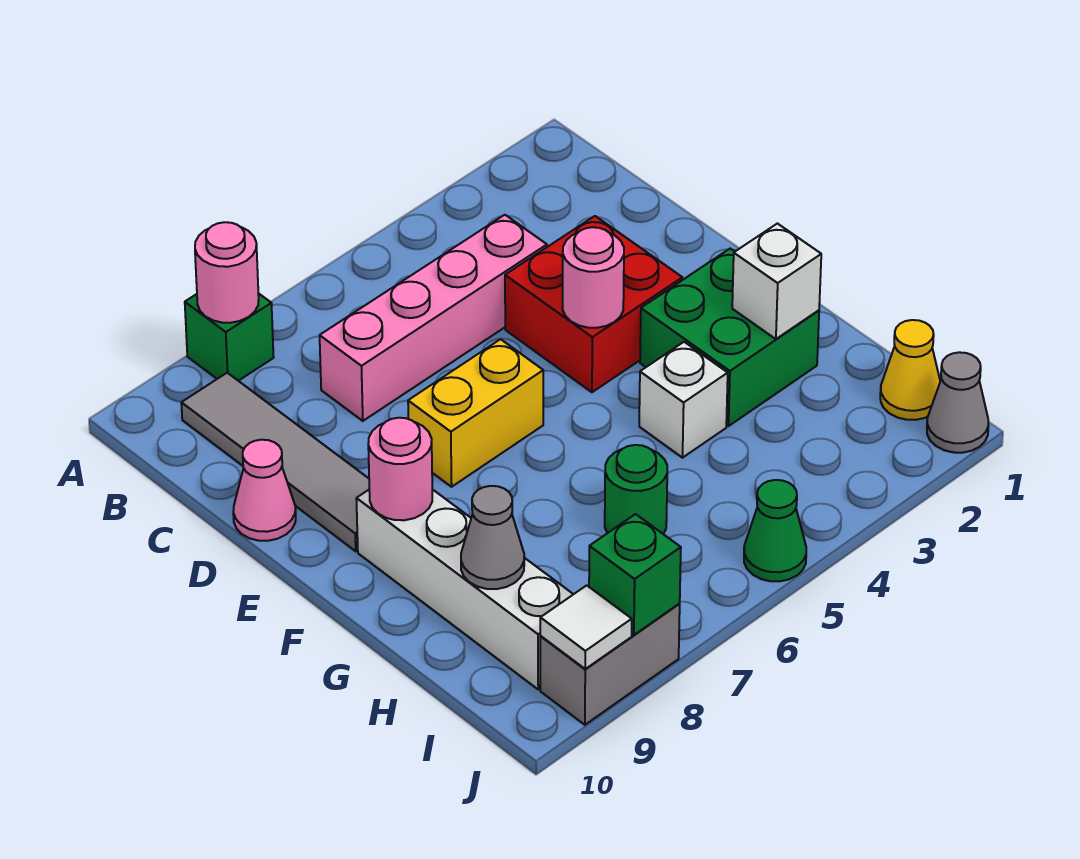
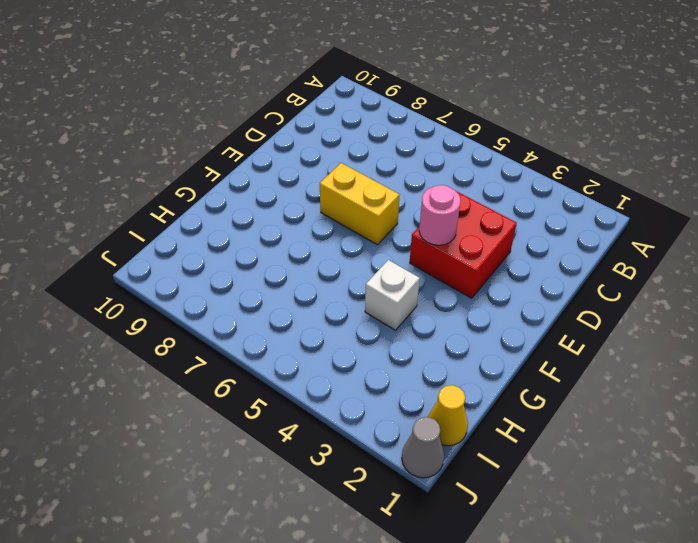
none -> green 1x1 brick [185,293,274,381]
none -> grey 1x4 tile [181,373,369,551]
none -> pink 1x4 brick [320,215,547,421]

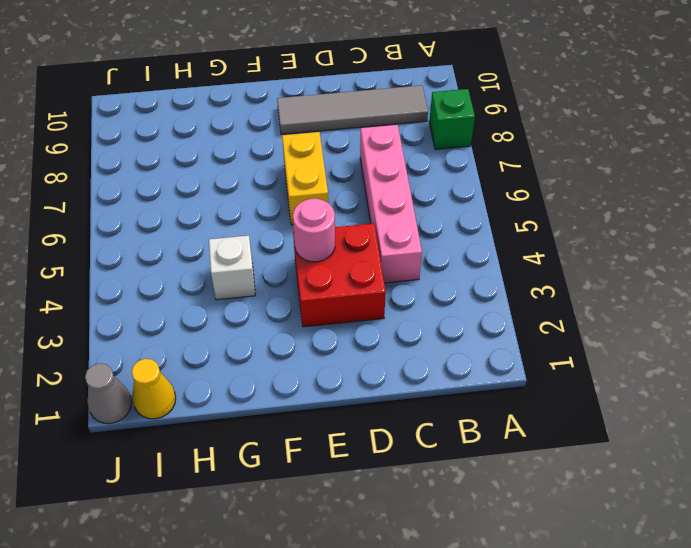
none -> pink 1x1 cone [233,440,296,541]
none -> green 2x2 brick [640,249,819,426]
none -> white 1x4 brick [356,489,573,689]

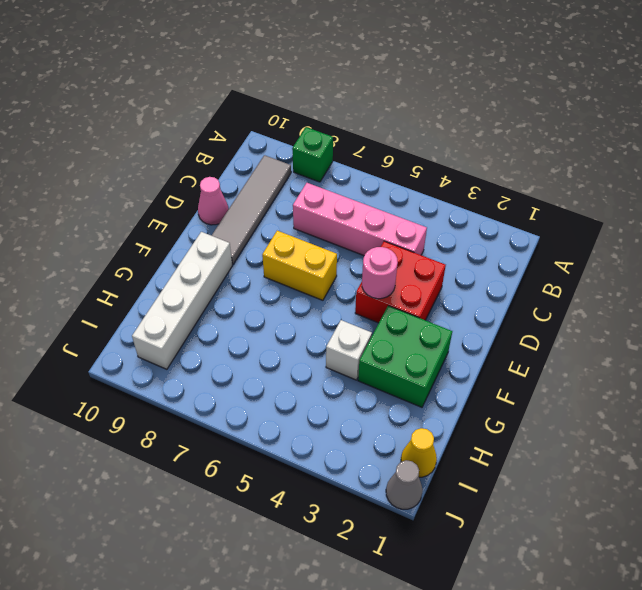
none -> green 1x1 round brick [605,445,667,534]
none -> green 1x1 cone [744,480,806,581]
none -> grey 1x2 brick [540,604,680,725]

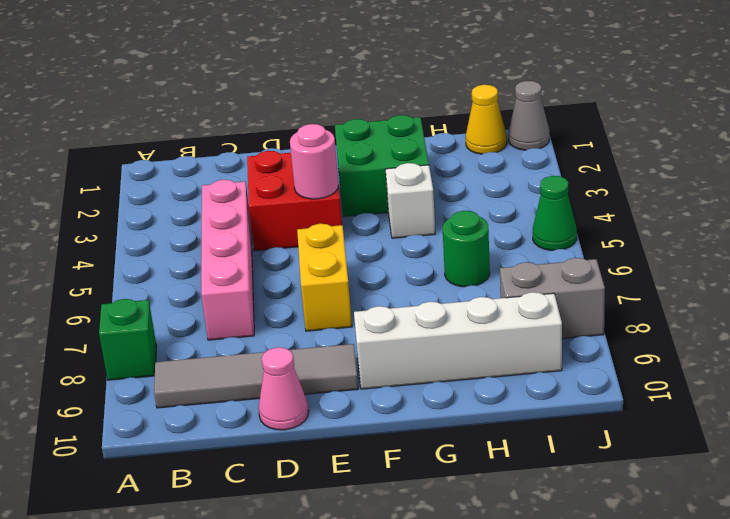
grey 1x2 brick [500,258,605,339] -> grey 1x2 brick turned to [540,604,680,725]
none -> pink 1x1 round brick [195,222,259,323]
none -> pink 1x1 round brick [368,418,432,520]
none -> white 1x1 brick [732,224,821,339]

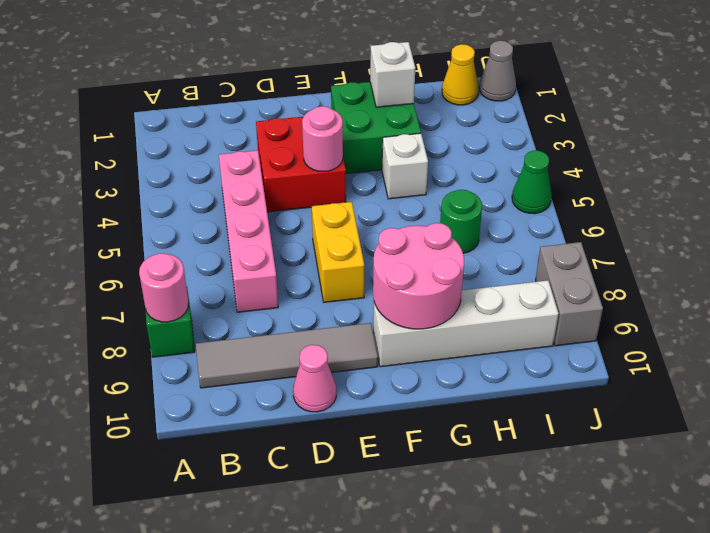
pink 2x2 round brick [373,223,464,329] -> pink 1x1 round brick [368,418,432,520]
none -> grey 1x1 cone [461,486,524,589]
none -> green 1x1 brick [589,514,681,635]
none -> white 1x1 tile [540,585,632,669]

